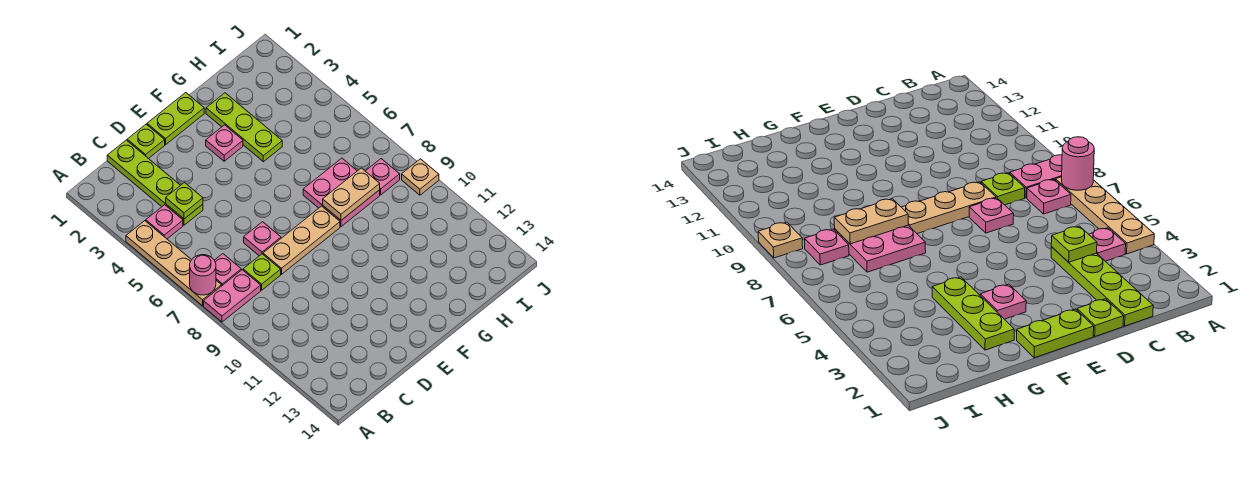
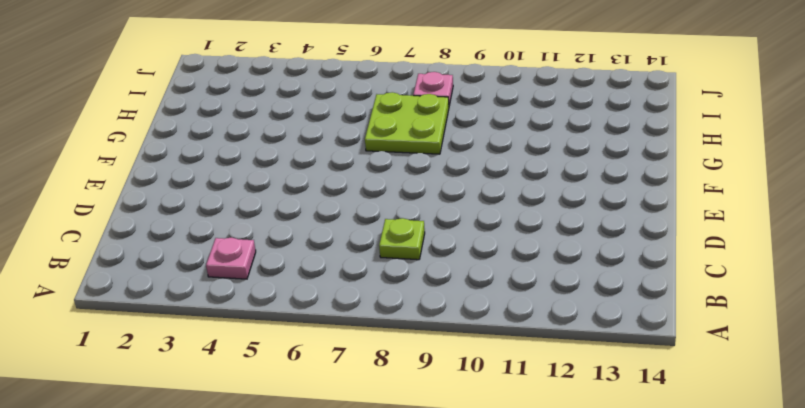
lime 2x2 plate [365,92,449,154] -> pink 2x2 plate [303,158,380,227]
none -> tan 1x4 plate [126,221,221,306]
none -> pink 1x2 plate [204,270,261,322]
none -> pink 1x1 plate [215,254,241,286]

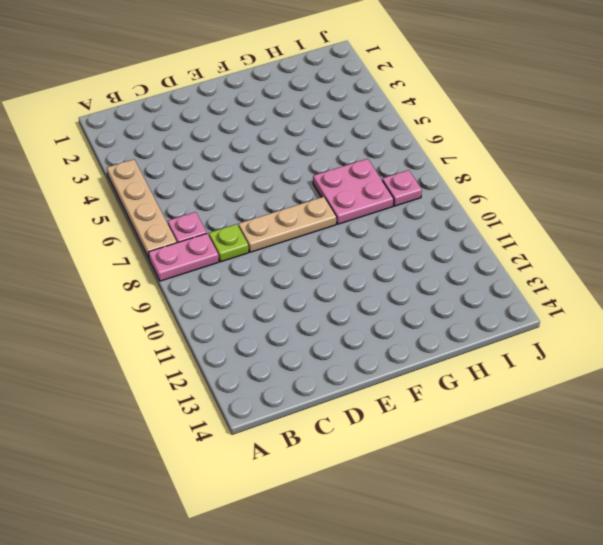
none -> pink 1x1 plate [146,205,183,239]
none -> lime 1x4 plate [107,140,203,225]
none -> lime 1x1 plate [127,124,165,159]

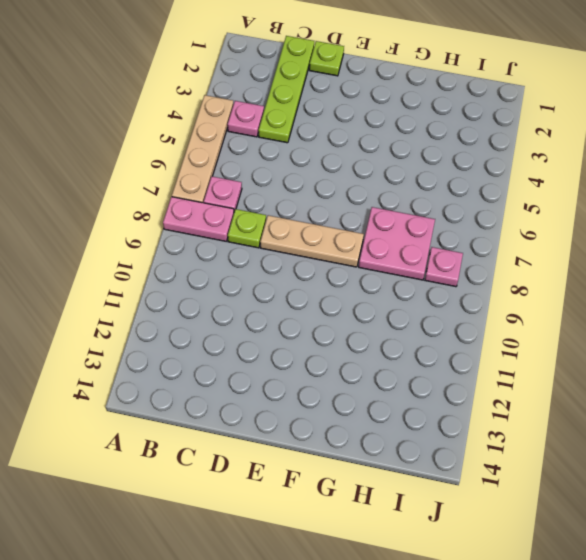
none -> pink 1x1 plate [244,222,281,256]
none -> lime 1x2 plate [147,93,204,145]
none -> pink 1x1 plate [206,125,243,161]

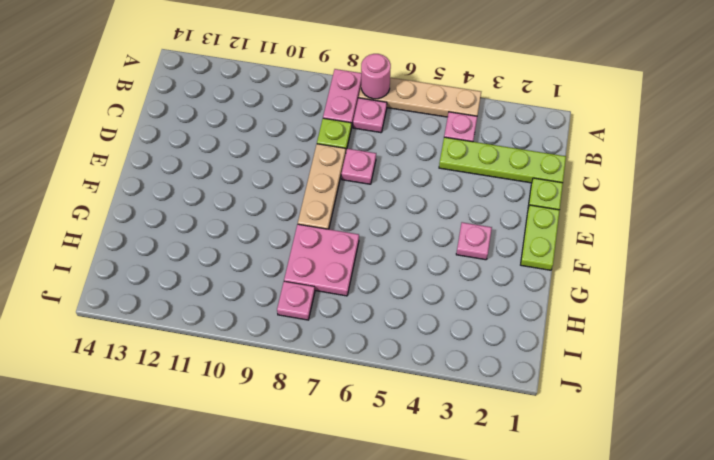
none -> lime 1x3 plate [206,93,282,162]
none -> tan 1x1 plate [402,159,439,195]
none -> lime 1x1 plate [166,183,203,219]

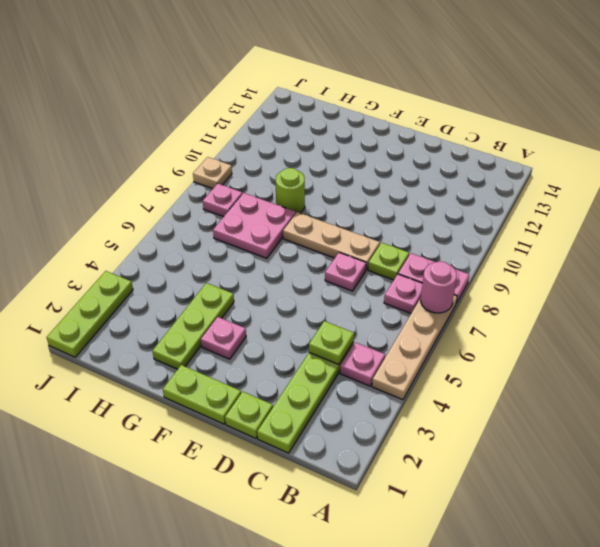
lime 1x1 round brick [275,168,305,213] -> none
lime 1x3 plate [47,271,133,357] -> none
none -> tan 1x2 plate [323,168,380,220]

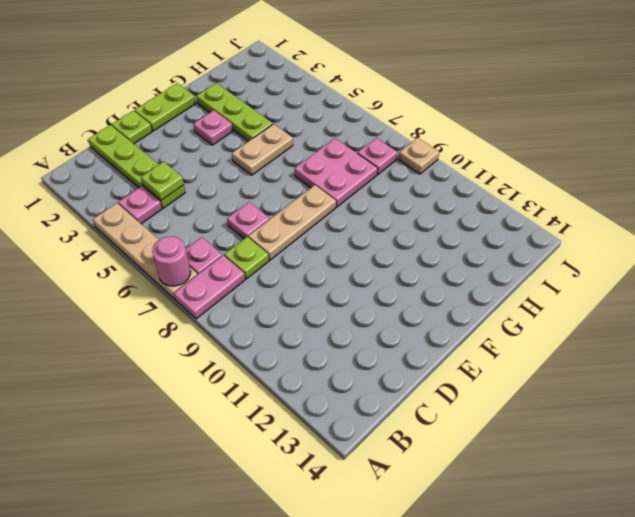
tan 1x2 plate [232,124,293,175] -> tan 1x2 plate moved to [323,168,380,220]

